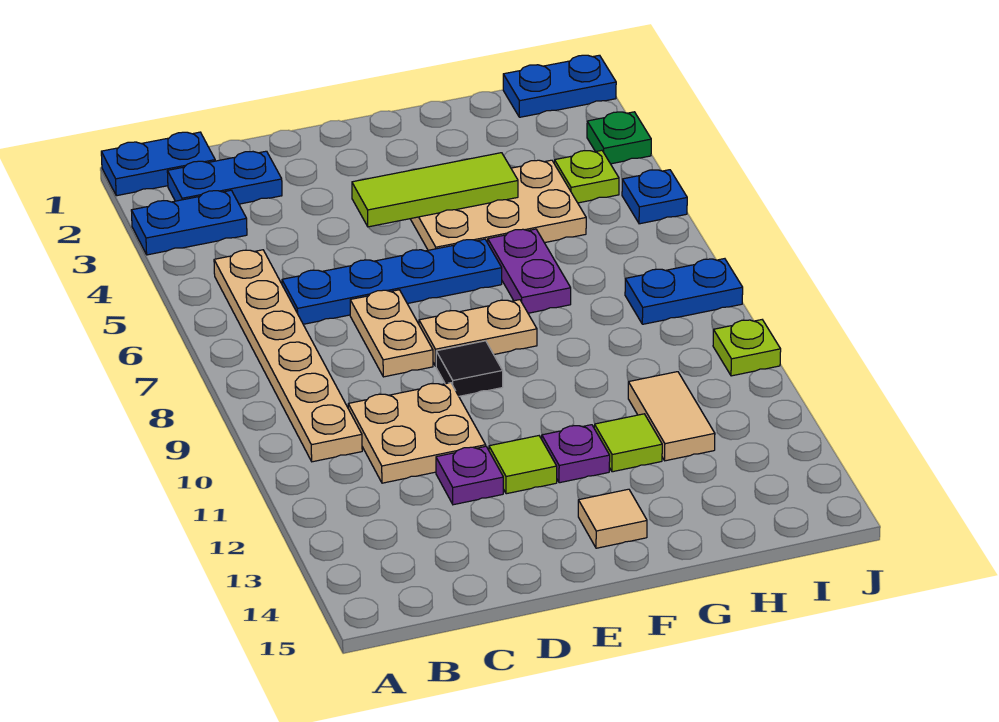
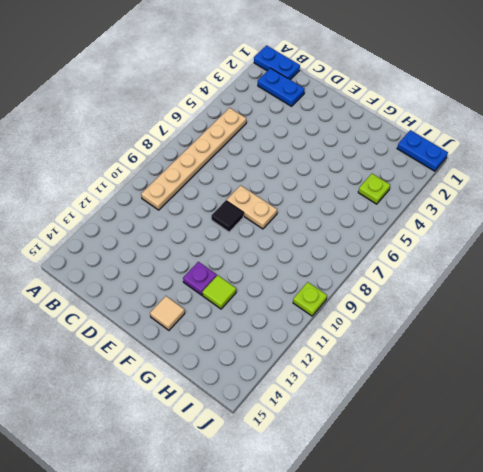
none -> blue 1x2 plate [131,190,247,255]
none -> blue 1x4 plate [282,239,502,324]
none -> tan 2x2 plate [348,383,486,483]

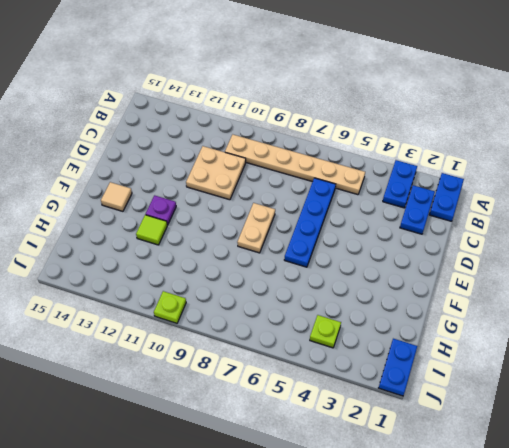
none -> tan 1x2 plate [350,290,433,377]
none -> purple 1x1 plate [436,446,503,505]
none -> black 1x1 tile [436,341,503,396]

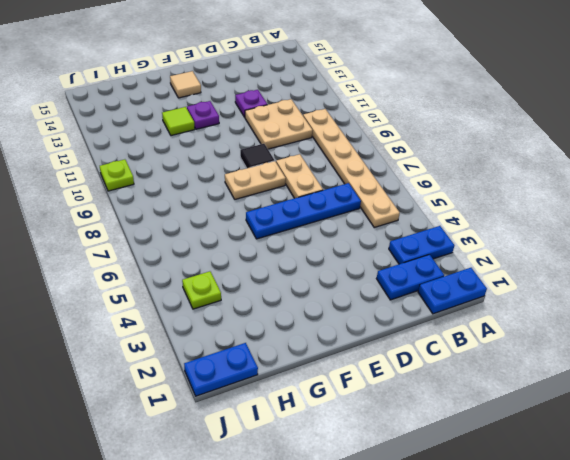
none -> lime 1x1 tile [489,436,557,494]
none -> tan 2x3 plate [411,160,586,250]
none -> purple 1x2 plate [488,229,571,313]

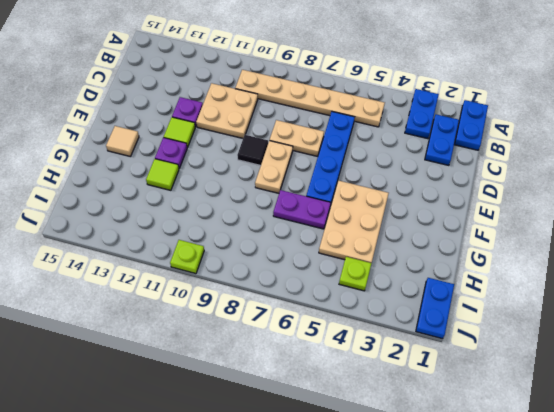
none -> tan 1x2 tile [628,372,715,461]
none -> blue 1x2 plate [625,259,743,324]
none -> green 1x1 plate [587,112,651,164]

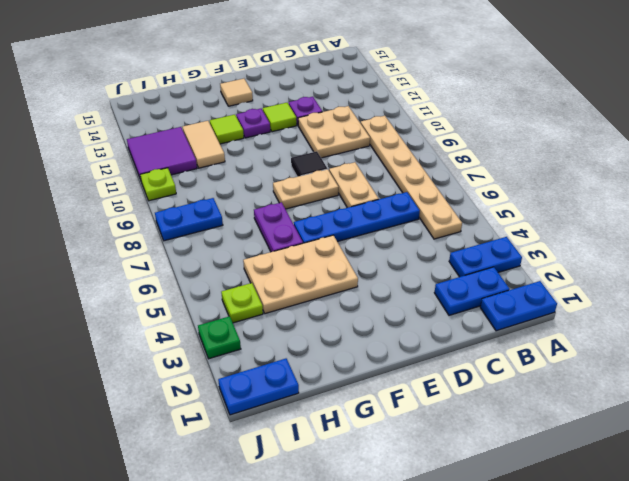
purple 2x2 tile [127,127,197,180] -> none
none -> blue 1x1 plate [622,170,687,224]
none -> lime 1x3 tile [352,153,518,227]

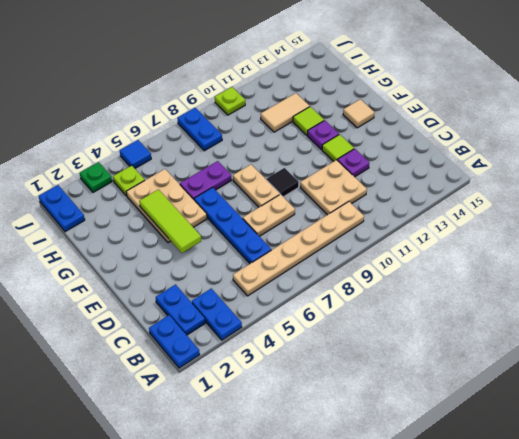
blue 1x1 tile [120,140,151,168] -> blue 1x1 plate [622,170,687,224]

